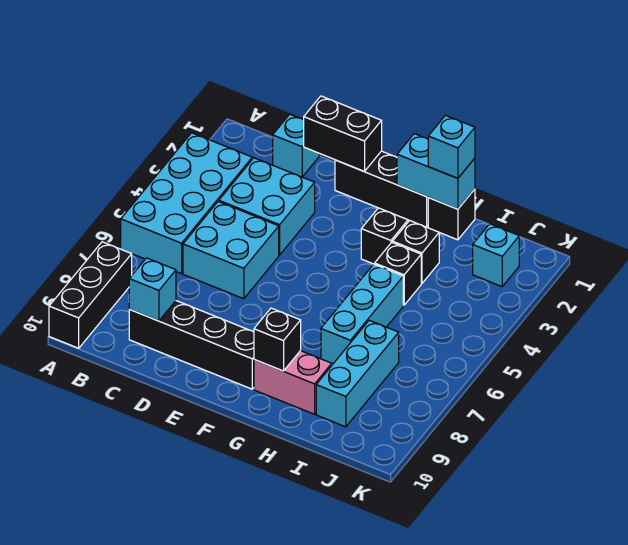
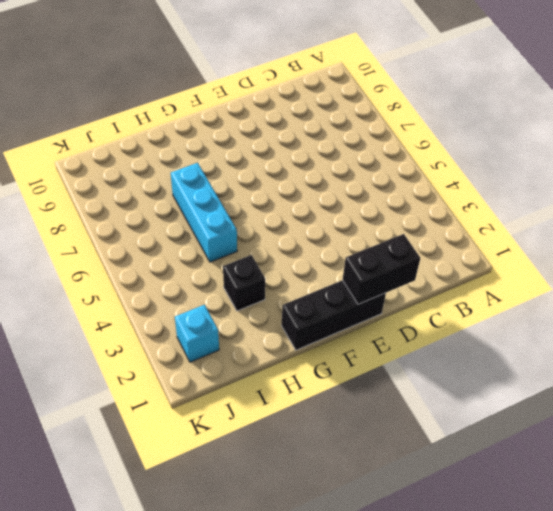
none -> cyan 2x4 brick [121,133,252,274]
none -> black 1x3 brick [49,242,132,348]
none -> cyan 1x1 brick [273,114,319,177]

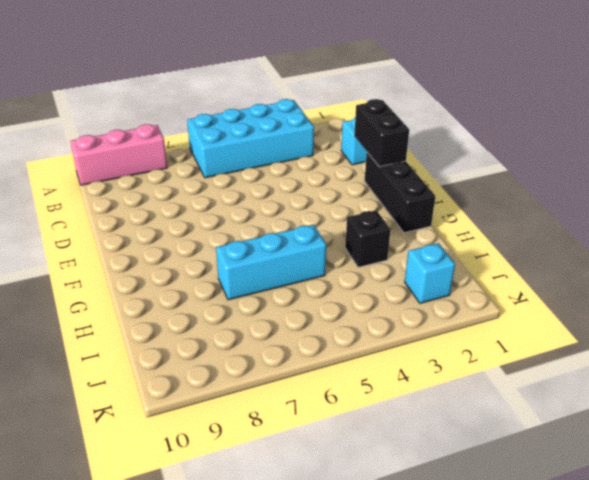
pink 1x3 brick [71,124,167,185] -> black 1x3 brick [49,242,132,348]
none -> cyan 2x2 brick [219,158,315,255]
none -> cyan 2x2 brick [183,202,279,299]
none -> black 1x4 brick [129,301,254,389]

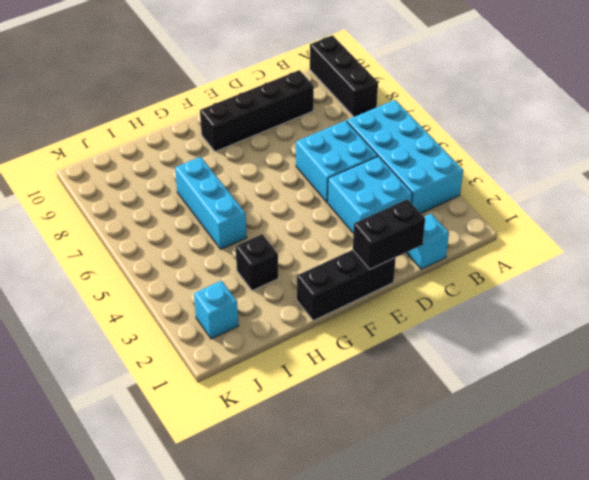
none -> black 1x1 brick [361,208,408,264]
none -> pink 1x2 brick [254,351,332,414]
none -> black 1x1 brick [428,189,475,240]

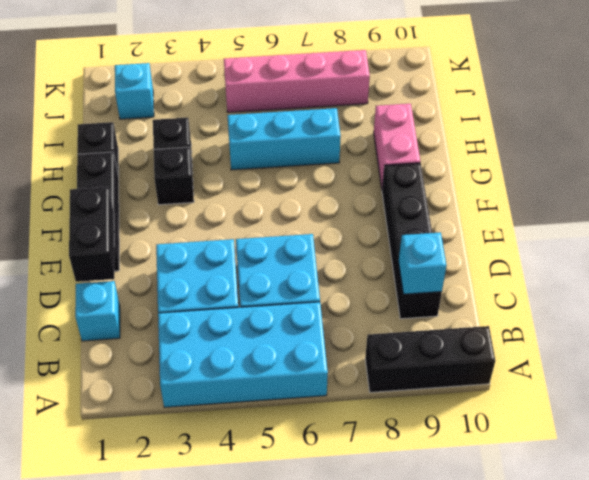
pink 1x4 brick [224,50,370,112] -> none
none -> black 1x1 brick [375,242,421,305]
none -> cyan 1x3 brick [316,320,399,427]
none -> cyan 1x2 brick [397,134,475,209]

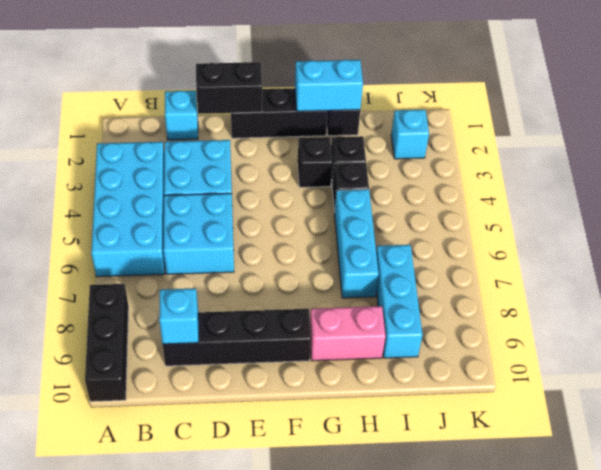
none -> black 1x1 brick [254,308,301,371]
none -> cyan 1x1 brick [428,115,475,178]

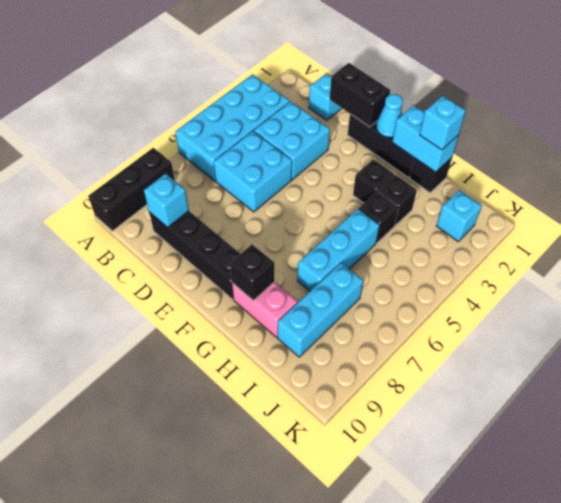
cyan 1x1 cone [376,94,403,137] -> none

